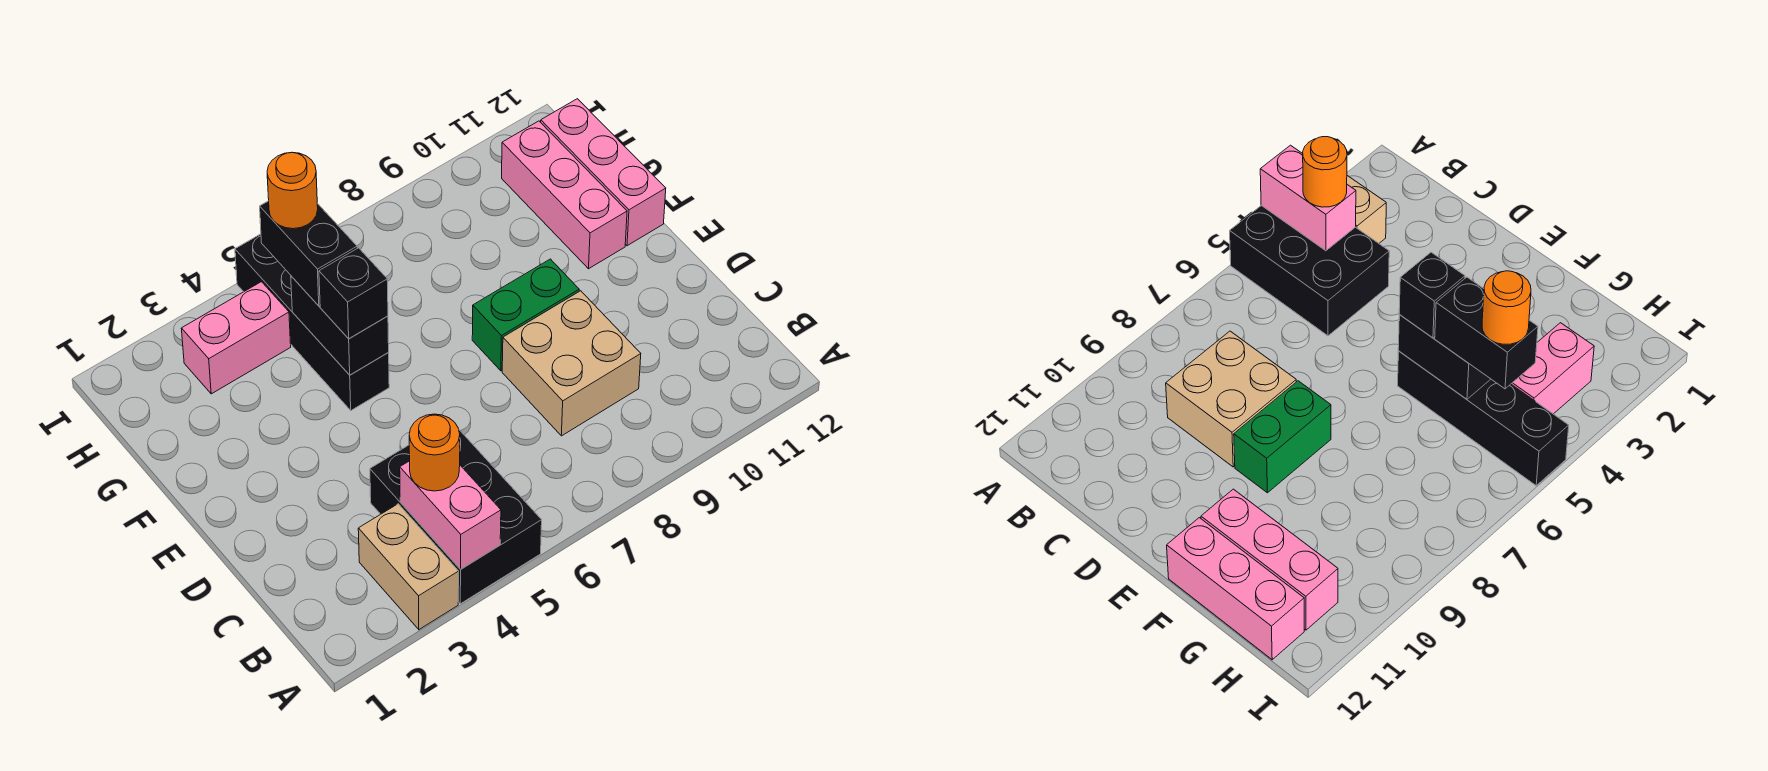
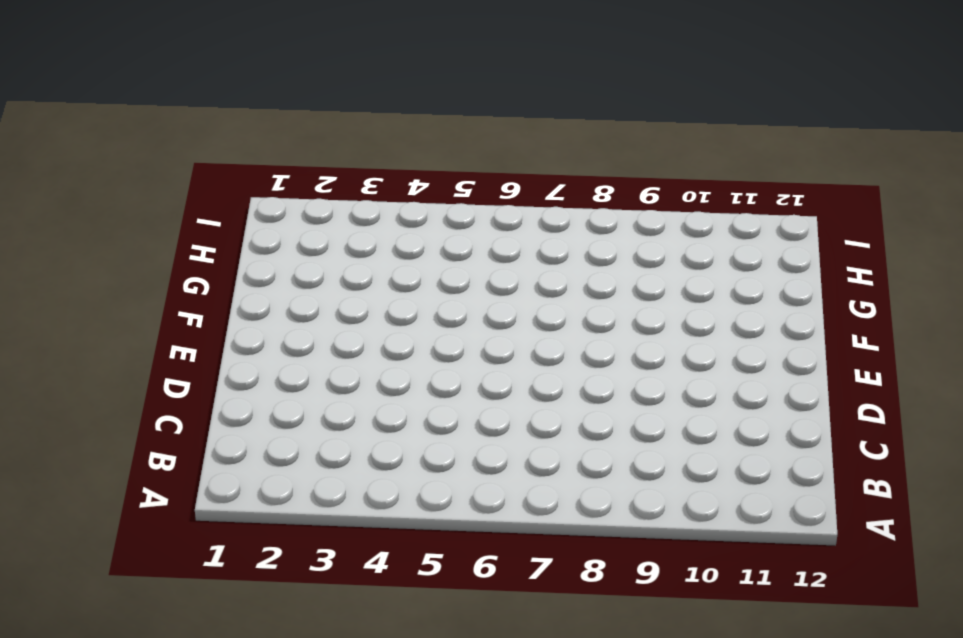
none -> tan 1x2 brick [358,504,459,629]
none -> black 2x3 brick [370,430,542,604]
none -> tan 2x2 brick [502,291,641,436]

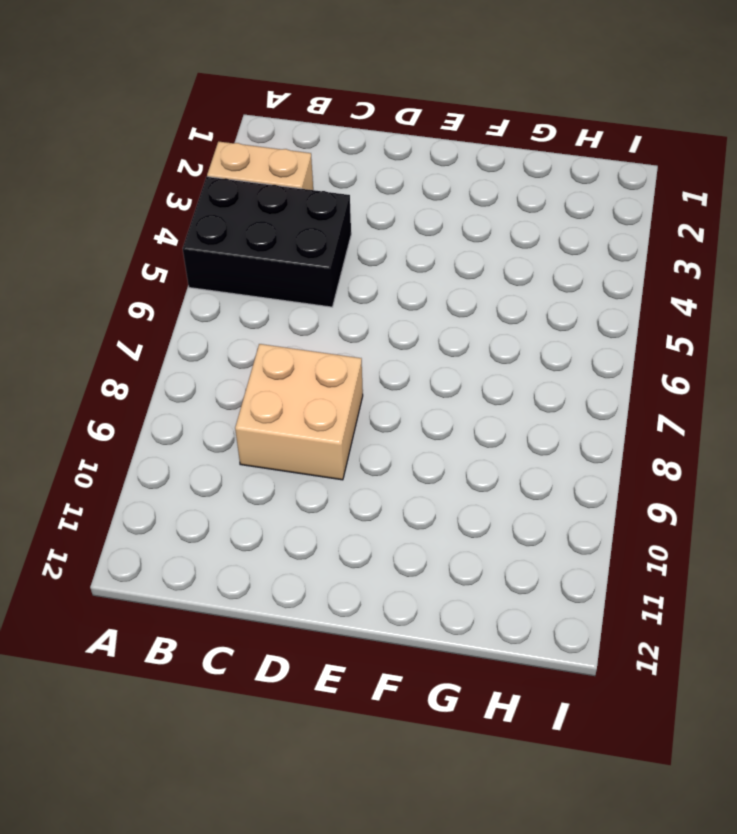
none -> green 1x2 brick [472,259,579,371]
none -> black 1x4 brick [235,234,389,410]
none -> pink 1x3 brick [502,121,627,269]

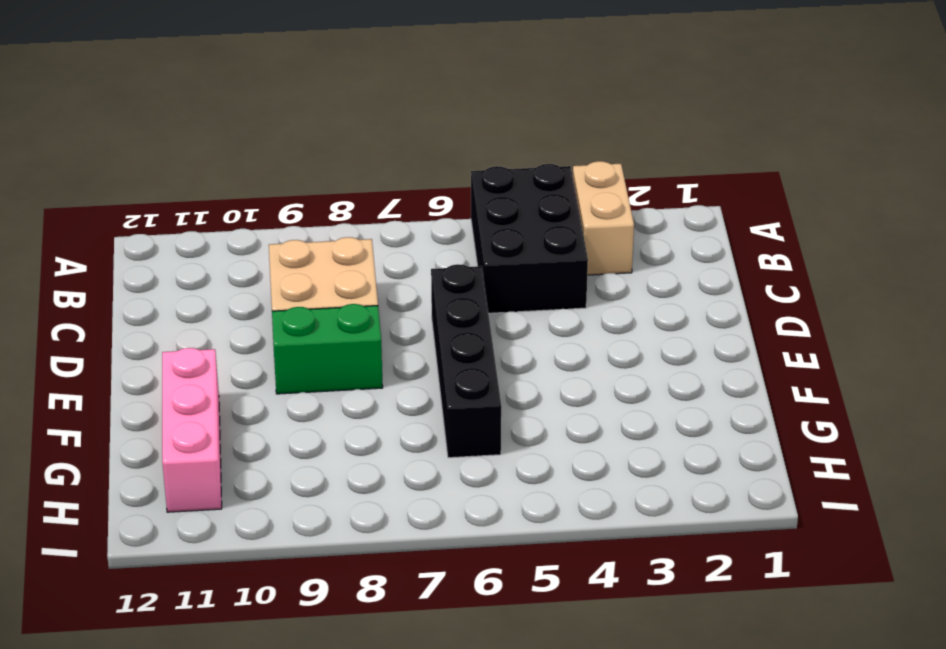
black 1x4 brick [431,264,501,458] -> black 1x4 brick moved to [235,234,389,410]
none -> pink 1x3 brick [541,99,666,246]
none -> pink 1x2 brick [181,282,291,394]
none -> pink 1x2 brick [400,461,501,569]

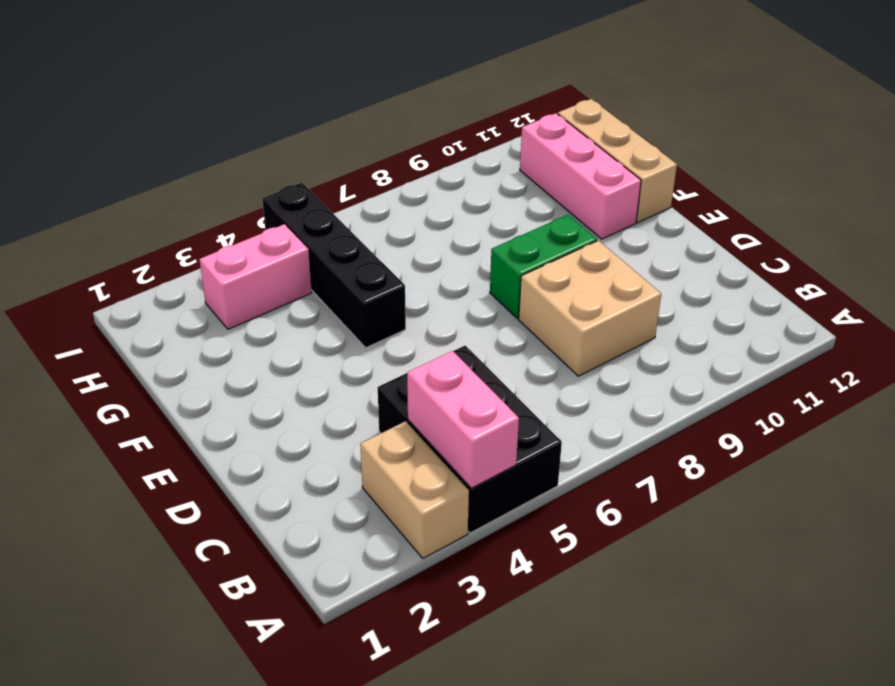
tan 1x3 brick [558,99,677,223] -> pink 1x3 brick [541,99,666,246]
none -> black 1x2 brick [291,276,389,375]
none -> orange 1x1 round brick [409,414,460,491]
none -> black 1x1 brick [319,248,388,339]

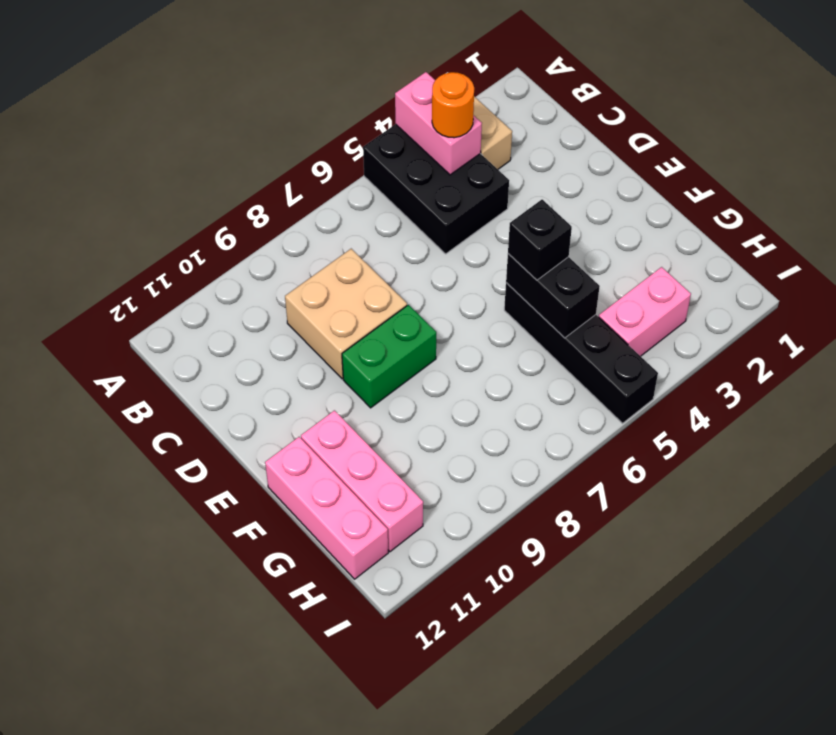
none -> black 1x2 brick [260,201,357,306]
none -> orange 1x1 round brick [267,153,318,229]

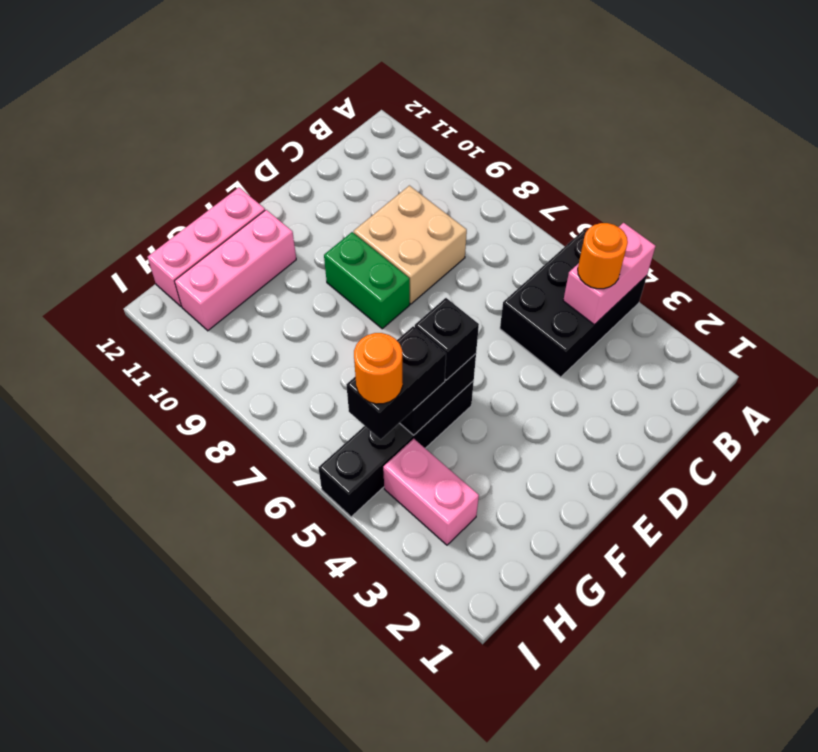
none -> tan 1x2 brick [358,504,459,629]

